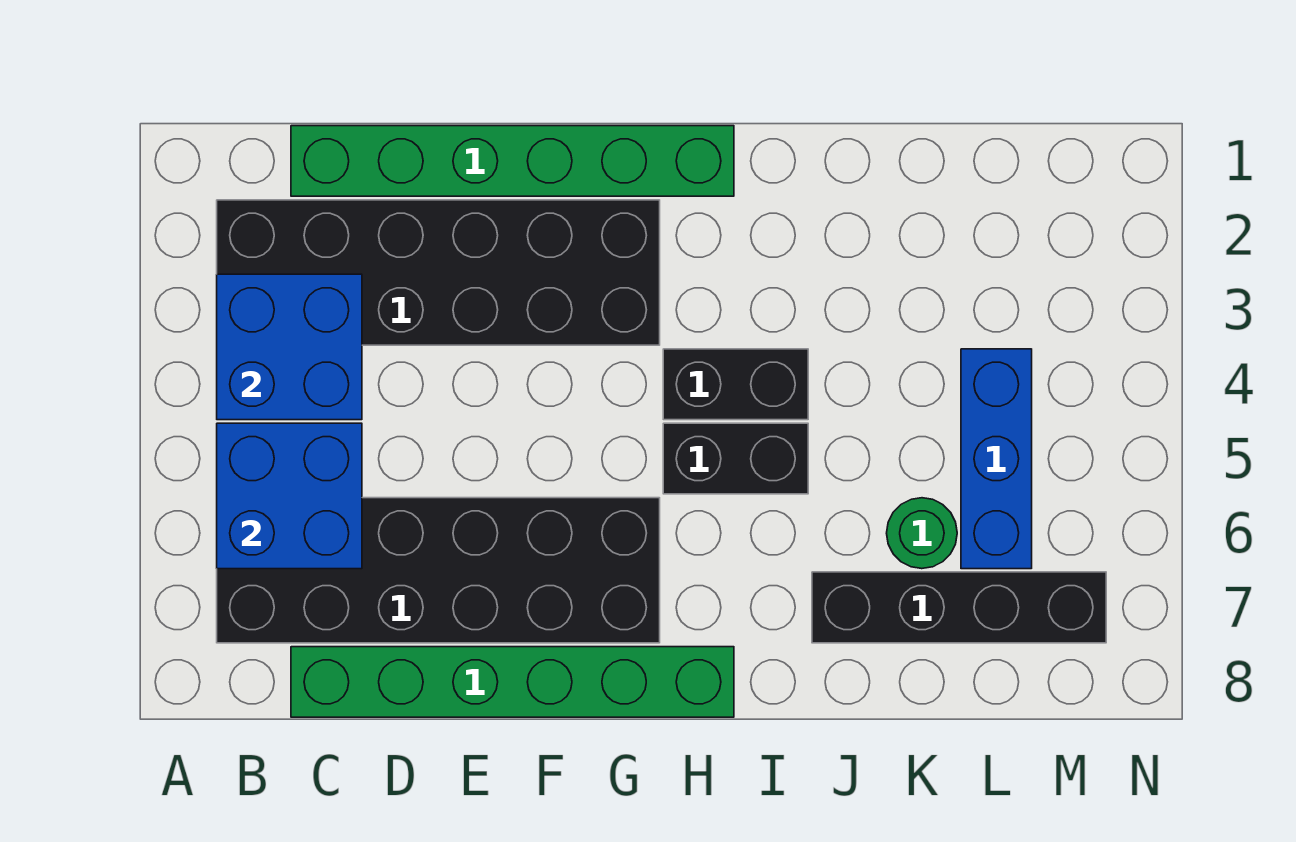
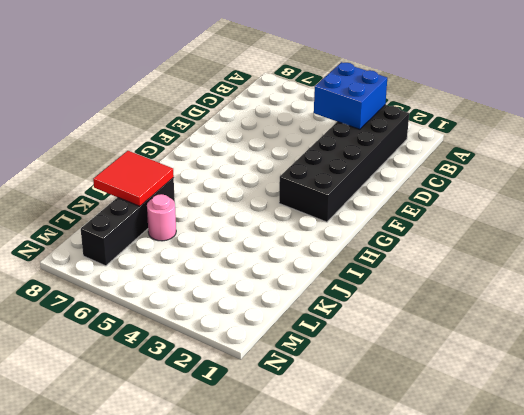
red 2x2 tile [93,151,174,206] -> none
pink 1x1 round brick [147,194,176,241] -> green 1x1 round brick [887,498,957,569]
none -> black 2x6 brick [217,498,660,643]
none -> green 1x6 brick [291,126,734,196]

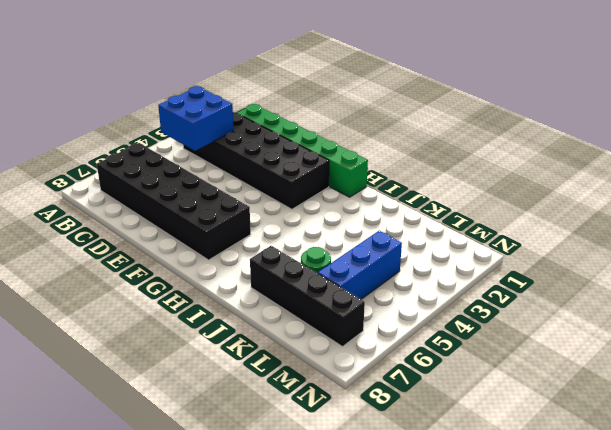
none -> green 1x6 brick [291,647,734,717]
none -> black 1x2 brick [663,349,808,420]

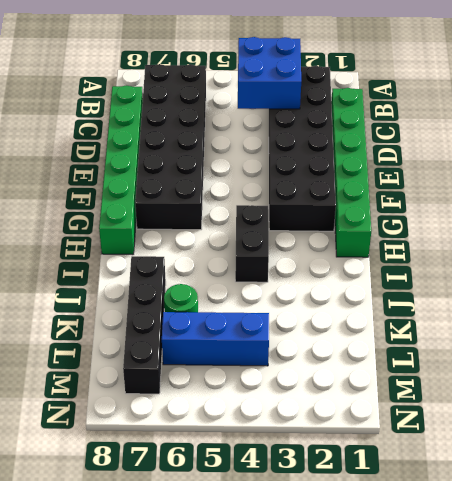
none -> black 1x2 brick [663,423,808,494]
none -> blue 2x2 brick [217,423,362,569]

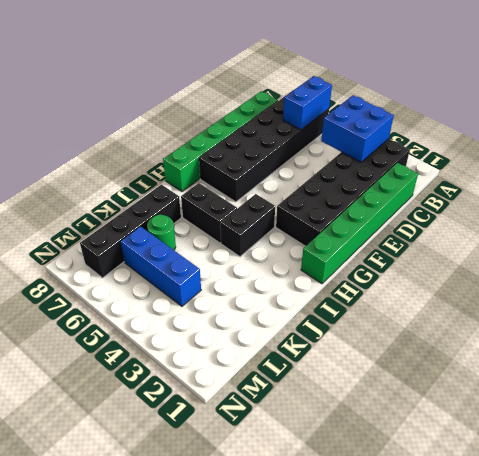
blue 1x2 brick [283,76,332,130] -> blue 2x2 brick [217,423,362,569]
black 1x2 brick [181,183,237,243] -> black 1x2 brick turned to [663,423,808,494]

